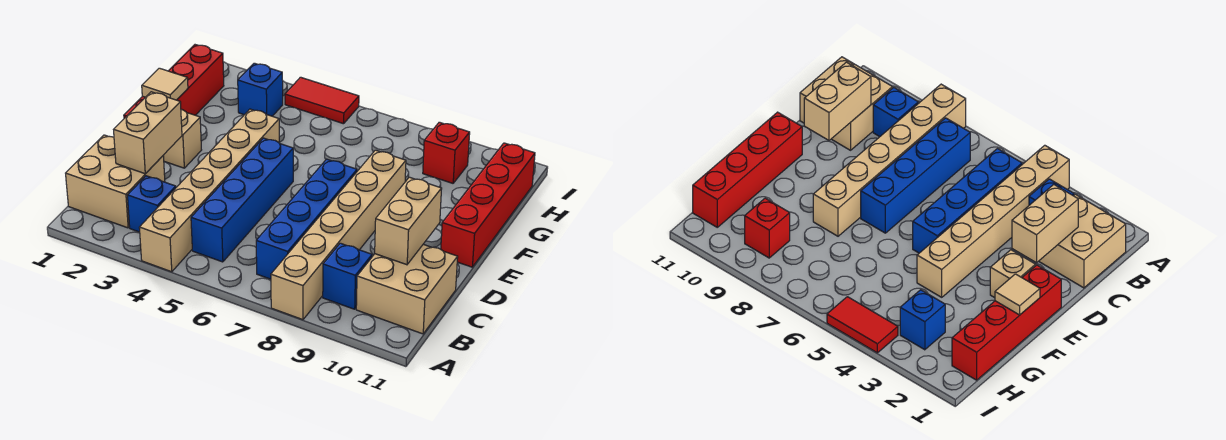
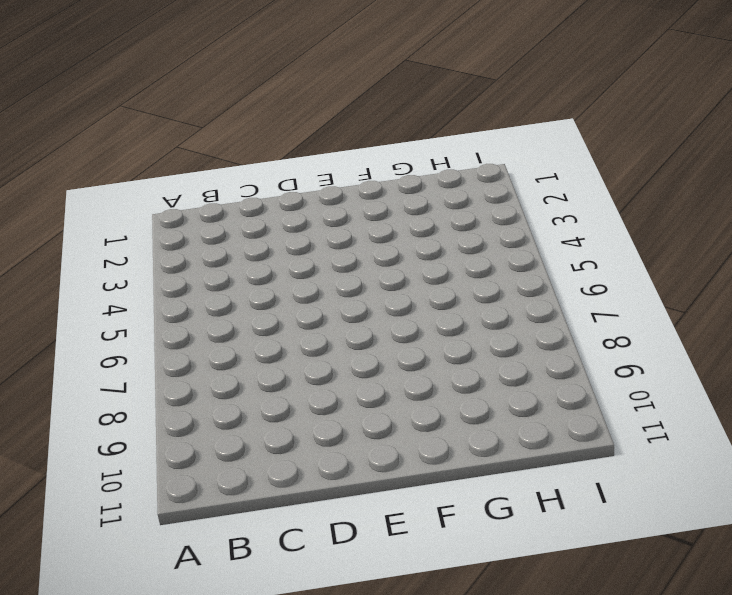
none -> tan 1x6 brick [139,109,279,272]
none -> tan 1x6 brick [271,150,406,320]
none -> tan 2x2 brick [66,135,165,228]

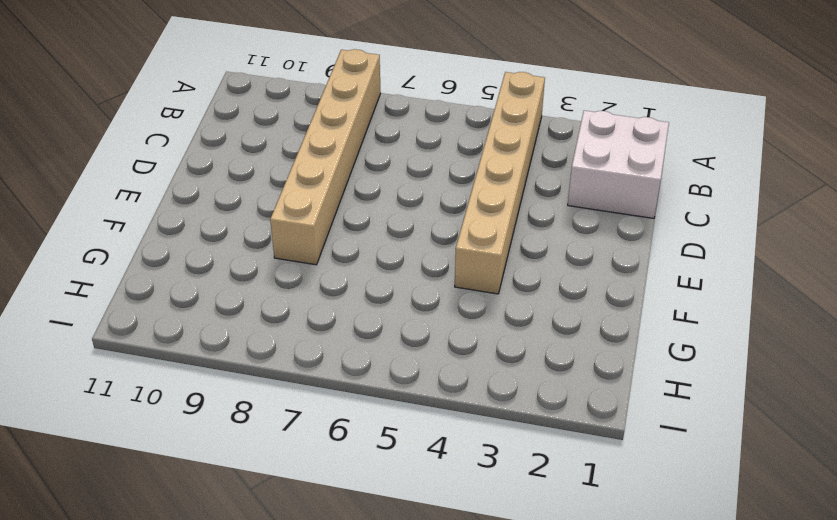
white 2x2 brick [568,111,669,218] -> tan 2x2 brick [66,135,165,228]
none -> blue 1x1 brick [128,176,176,232]
none -> blue 1x4 brick [191,138,293,262]
none -> blue 1x4 brick [256,159,357,279]

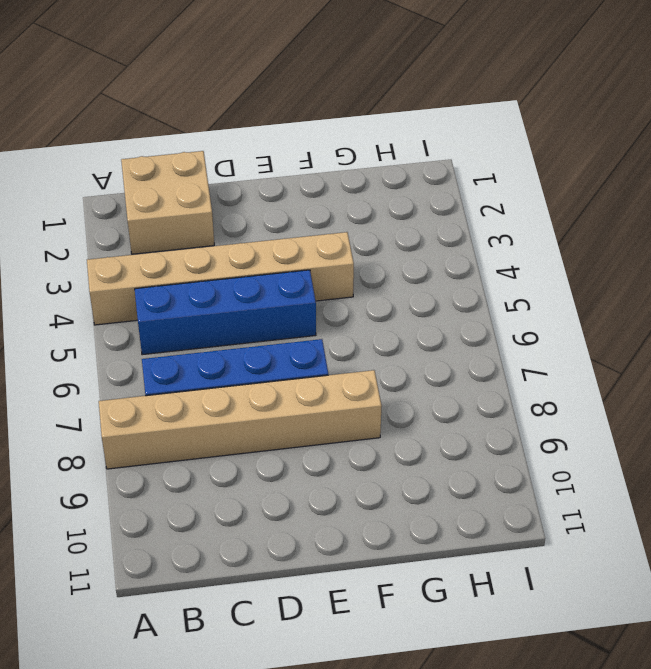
none -> blue 1x1 brick [128,176,176,232]
none -> blue 1x1 brick [323,243,372,309]
none -> tan 2x2 brick [356,244,458,334]

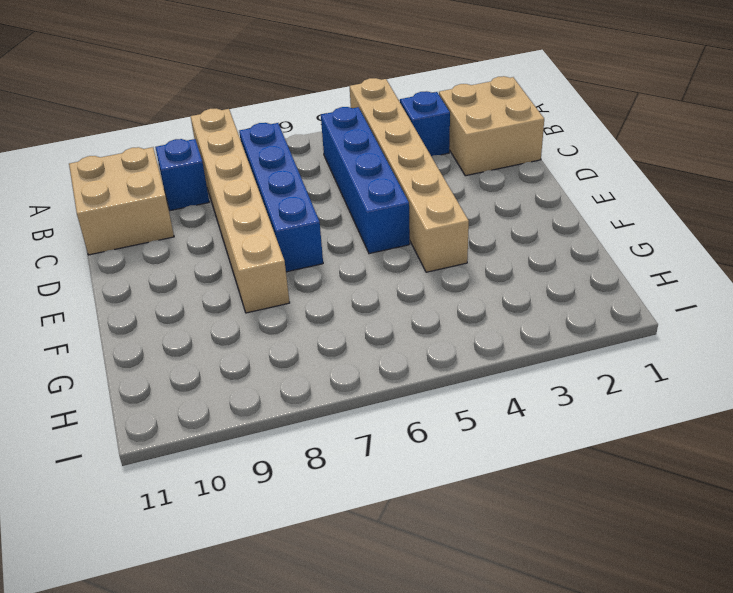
none -> red 1x4 brick [124,45,224,118]
none -> tan 1x1 brick [163,109,201,168]
none -> red 1x4 brick [441,143,535,267]

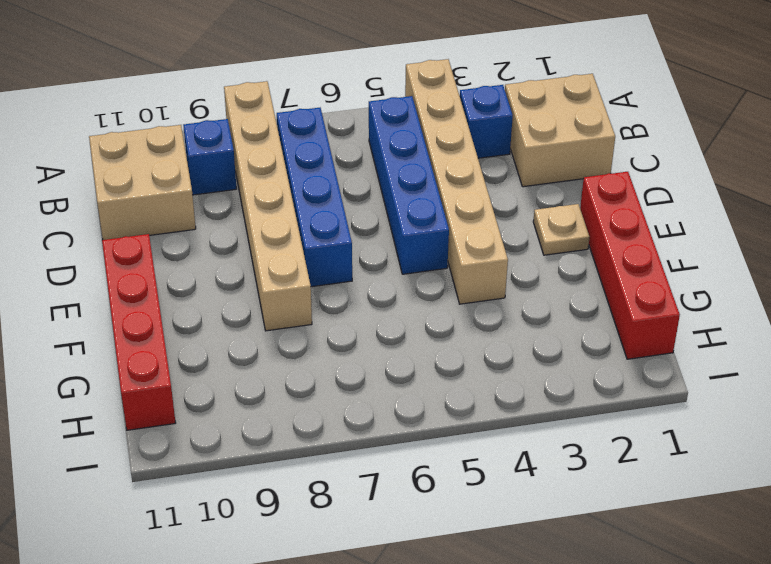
tan 1x1 plate [533,204,589,255] -> tan 1x1 brick [163,109,201,168]
none -> blue 1x1 brick [238,63,283,116]
none -> red 1x1 brick [423,122,470,183]
none -> red 1x2 tile [285,77,359,124]

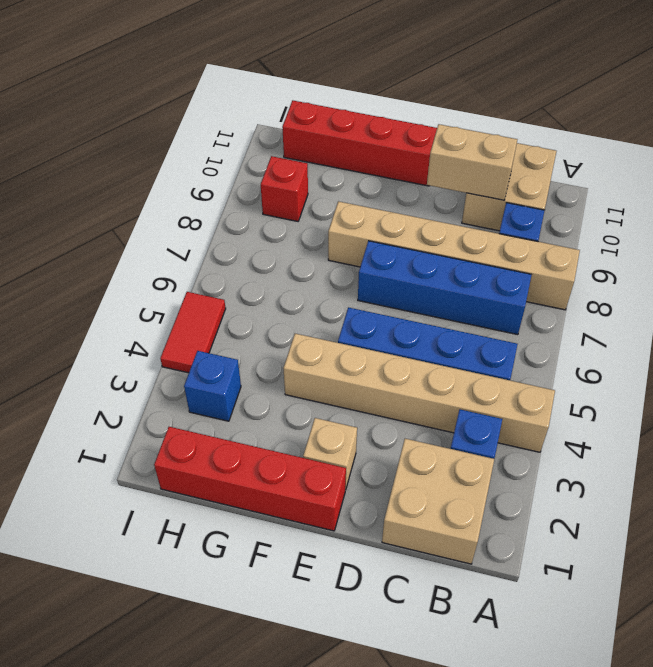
none -> tan 1x2 brick [114,92,182,174]
none -> tan 1x1 tile [142,68,188,100]

